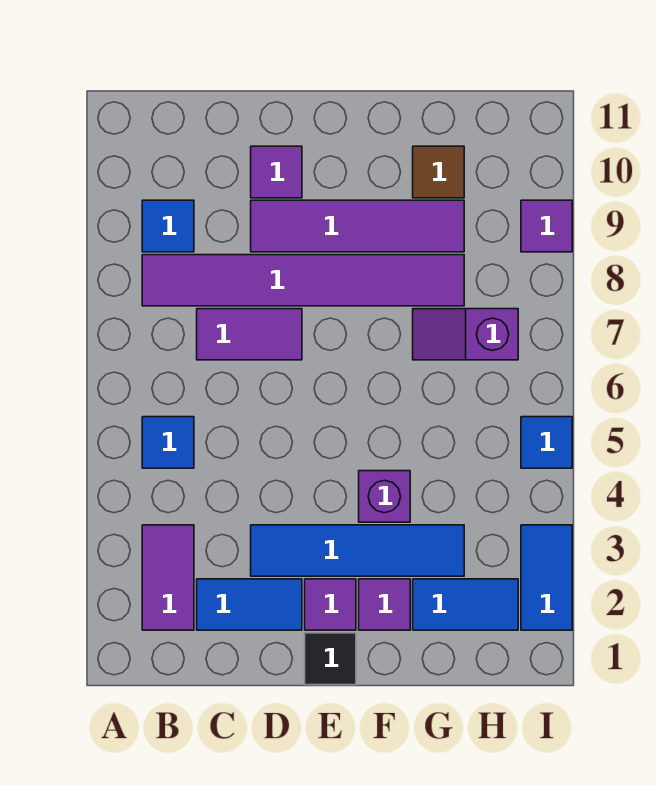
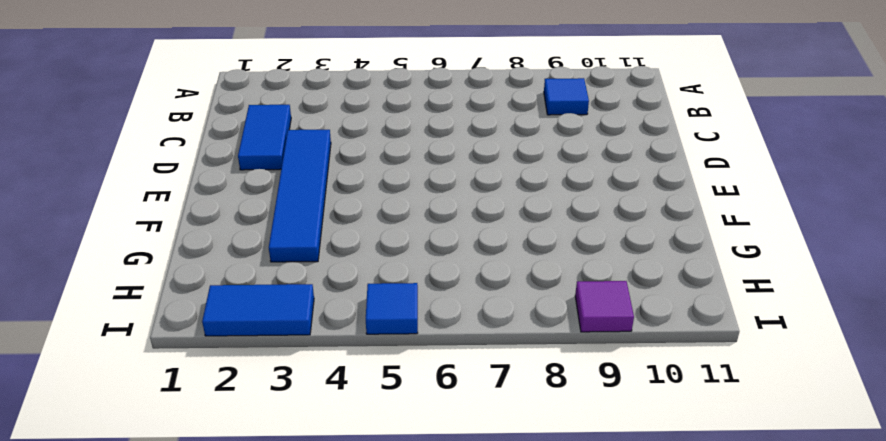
none -> purple 1x2 tile [142,525,194,630]
none -> blue 1x1 tile [142,417,194,468]
none -> purple 1x6 tile [142,255,464,306]

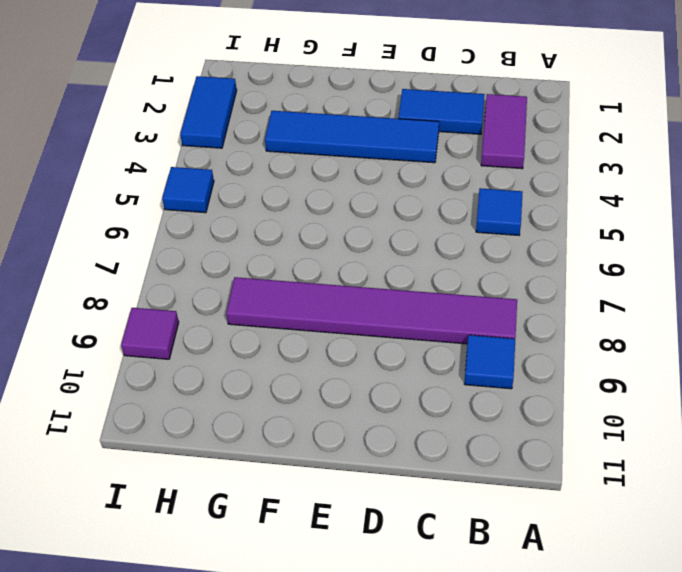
none -> purple 1x2 tile [197,309,302,360]
none -> purple 1x4 tile [251,200,464,252]
none -> purple 1x1 tile [251,146,302,198]

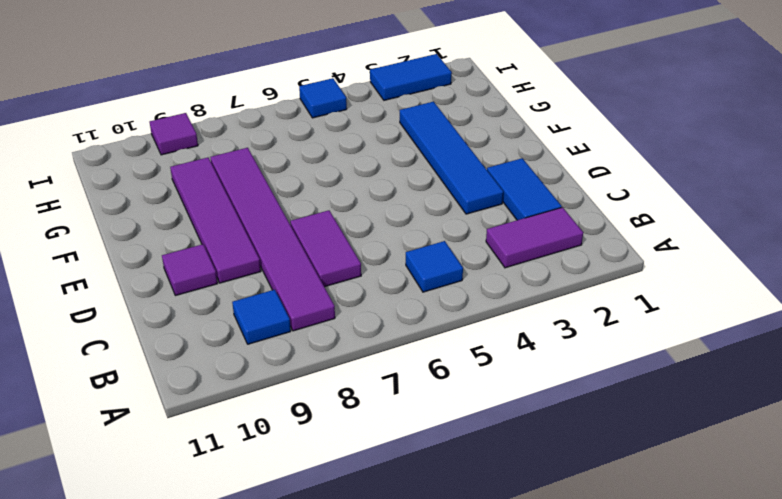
none -> black 1x1 tile [305,633,356,685]
none -> purple 1x1 tile [305,579,356,630]
none -> purple 1x1 tile [359,579,410,630]

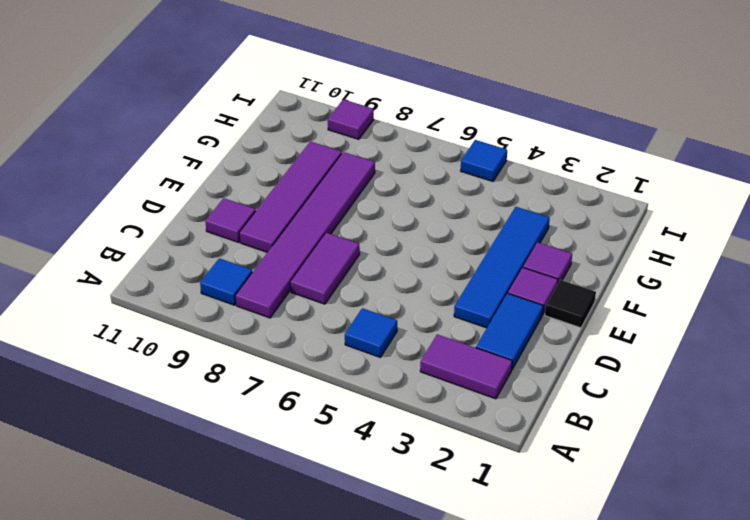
none -> purple 1x1 brick [359,471,410,522]
none -> blue 1x2 tile [413,579,518,630]
none -> purple 1x2 slope [413,309,518,360]

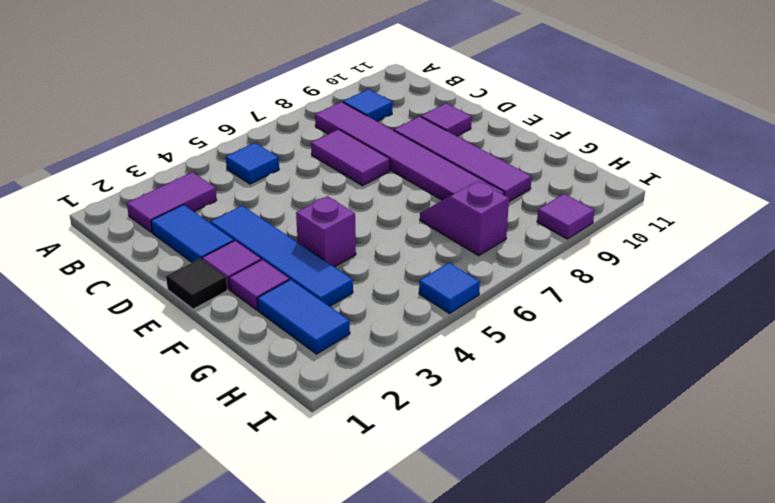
none -> brown 1x1 tile [413,146,464,198]
none -> blue 1x2 tile [521,525,572,630]

